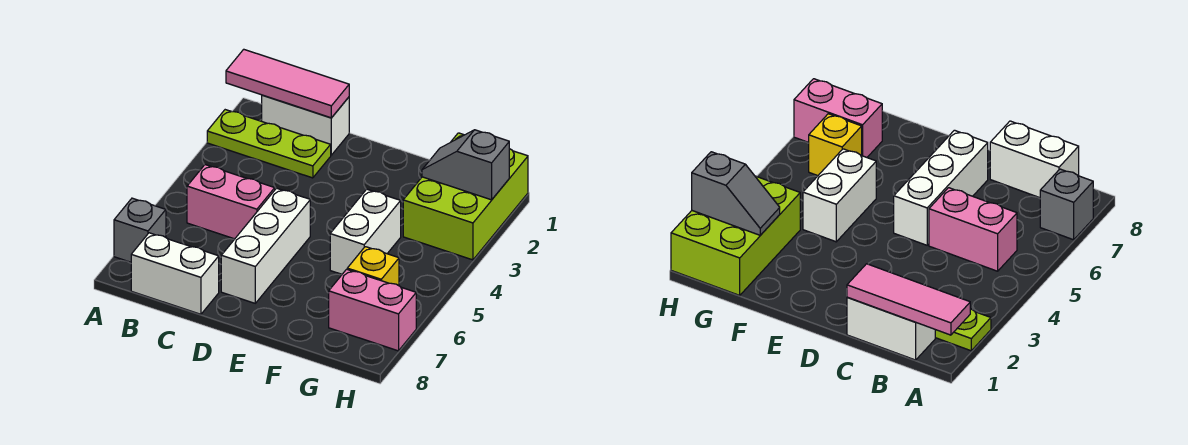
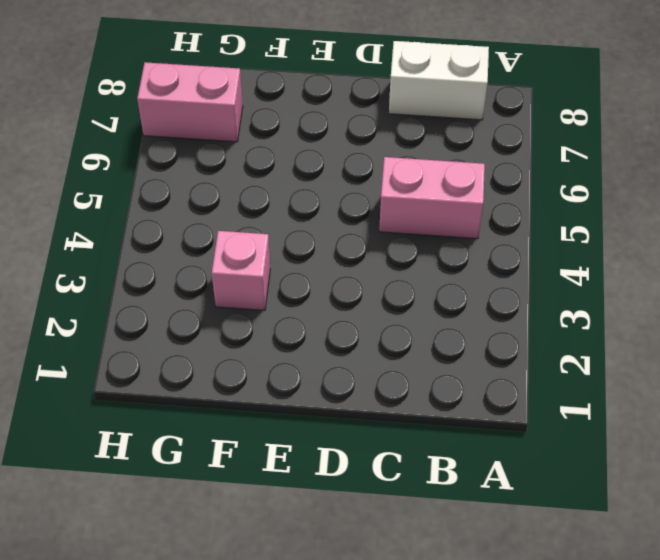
pink 1x1 brick [212,231,270,310] -> none
none -> lime 1x3 plate [207,110,331,178]
none -> grey 1x1 brick [114,198,166,262]
none -> white 1x2 brick [262,95,349,155]

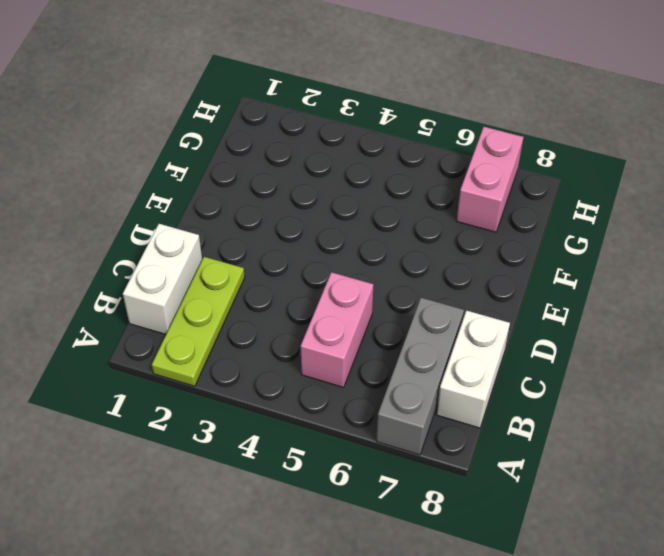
grey 1x3 brick [376,298,464,455] -> grey 1x1 brick [114,198,166,262]
none -> white 1x3 brick [221,188,310,303]
none -> white 1x2 brick [330,189,401,274]
none -> lime 2x3 brick [403,133,528,260]

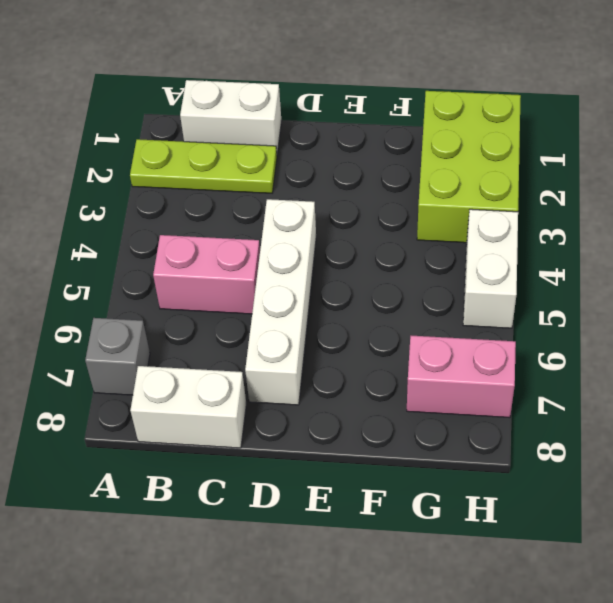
white 1x4 brick [245,199,316,405] -> white 1x3 brick [221,188,310,303]
white 1x2 brick [463,209,518,328] -> white 1x2 brick moved to [330,189,401,274]
none -> yellow 1x1 brick [347,247,399,286]
none -> pink 1x3 tile [226,49,349,118]
none -> grey 1x2 slope [422,130,509,200]

